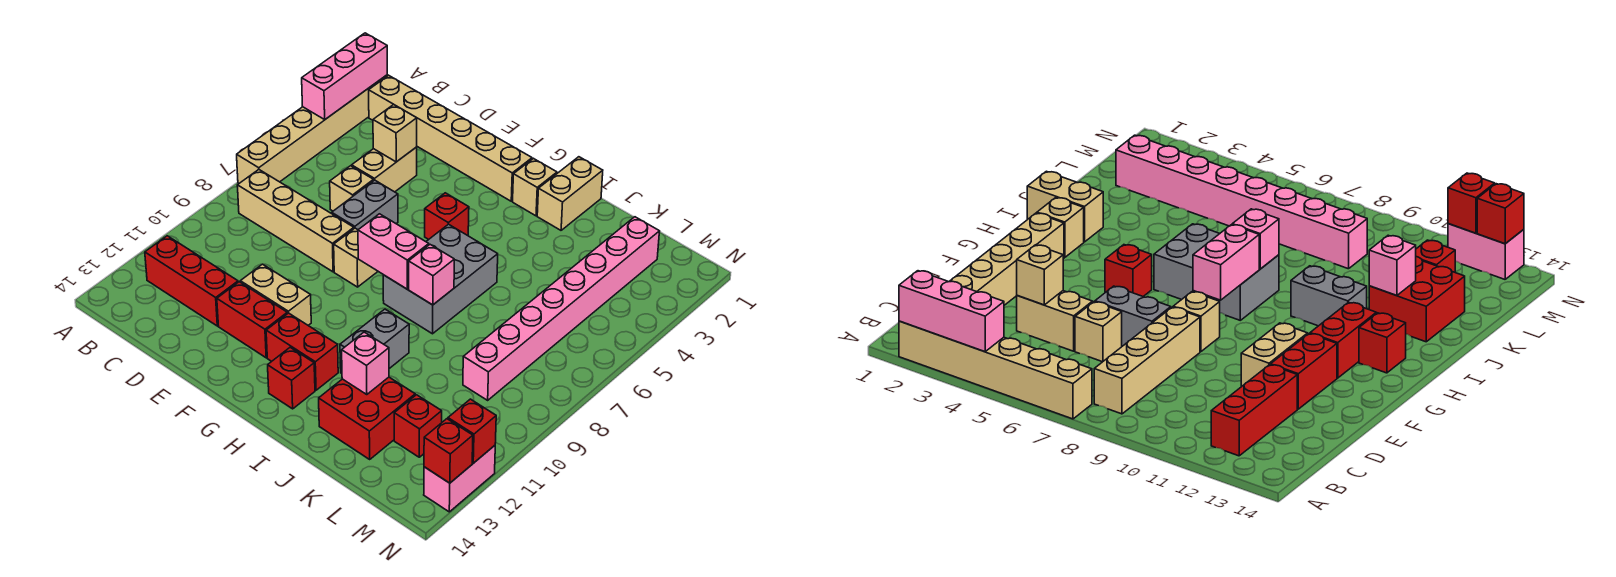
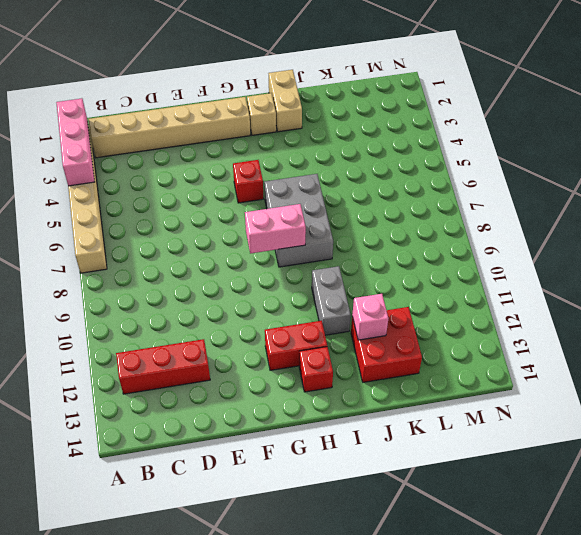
none -> tan 1x4 brick [237,170,354,272]
none -> tan 1x2 brick [352,147,417,192]
none -> tan 1x1 brick [330,166,374,211]

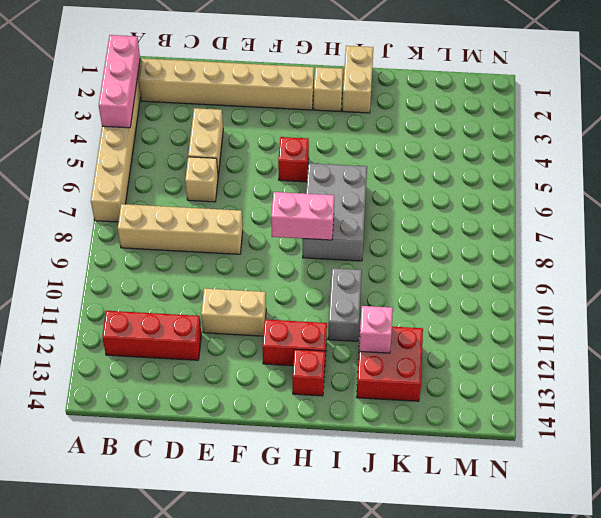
none -> grey 1x2 brick [332,180,398,230]
none -> red 1x2 brick [217,282,287,358]
none -> tan 1x1 brick [334,228,378,287]

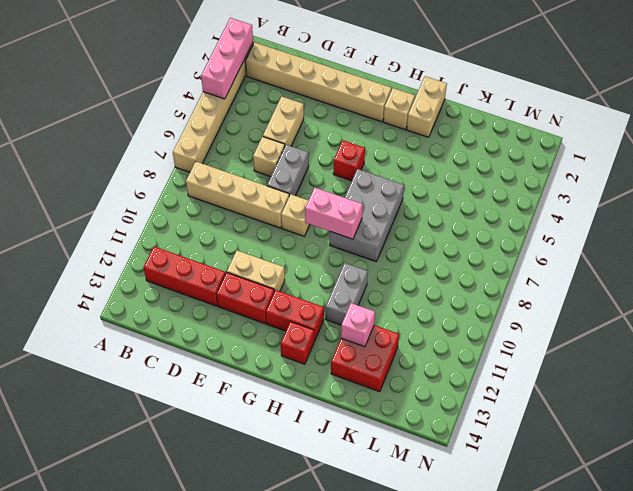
none -> pink 1x8 brick [463,217,660,400]
none -> red 1x1 brick [394,395,442,457]
none -> pink 1x2 brick [424,446,495,512]

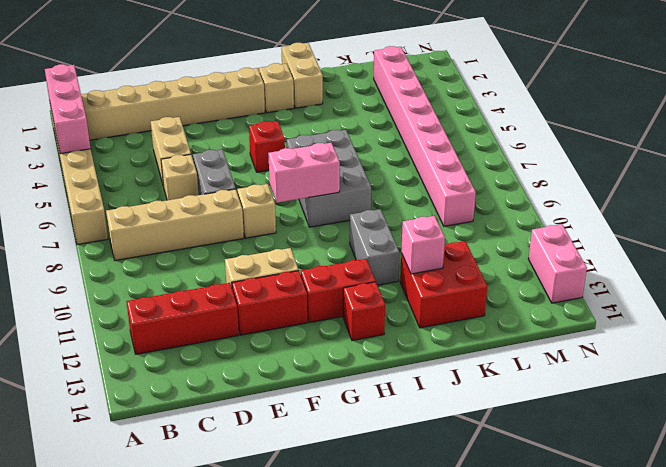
none -> red 1x1 brick [394,395,442,457]
none -> tan 1x1 brick [373,105,417,162]
none -> pink 1x1 brick [409,245,454,305]

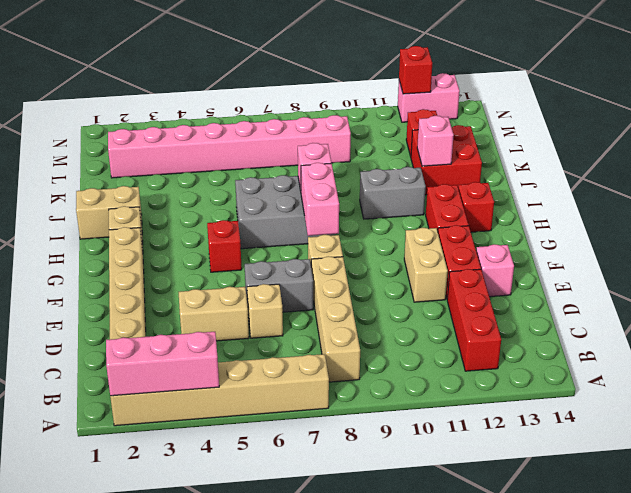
pink 1x1 brick [476,244,514,297] -> none
none -> tan 1x1 brick [373,105,417,162]
none -> red 1x1 brick [424,419,473,483]

